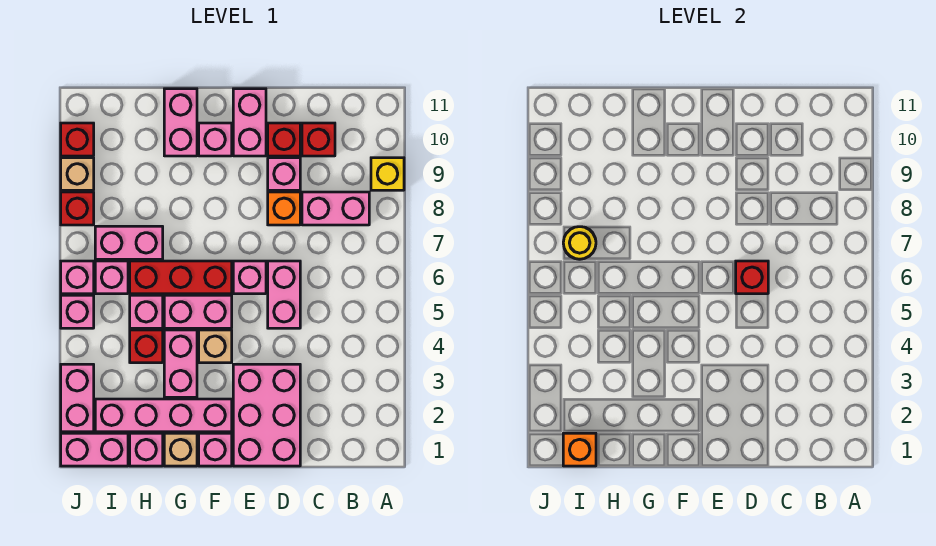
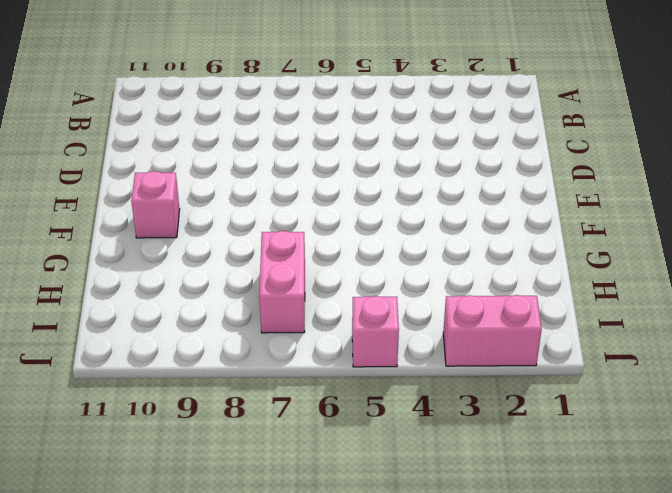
none -> yellow 1x1 brick [371,158,404,190]
none -> pink 1x2 brick [302,192,369,225]
none -> red 1x1 brick [302,123,335,156]
none -> pink 2x3 brick [233,364,300,466]

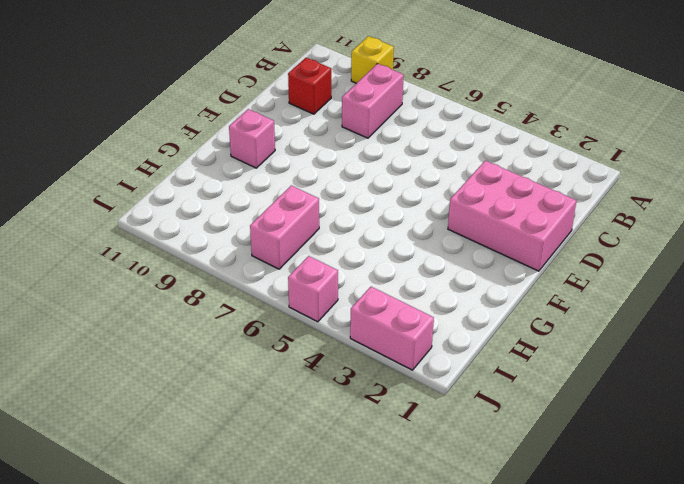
none -> pink 1x2 brick [268,261,300,328]
none -> orange 1x1 brick [268,192,300,225]
none -> pink 1x1 brick [268,158,300,190]
none -> red 1x1 brick [268,123,300,156]

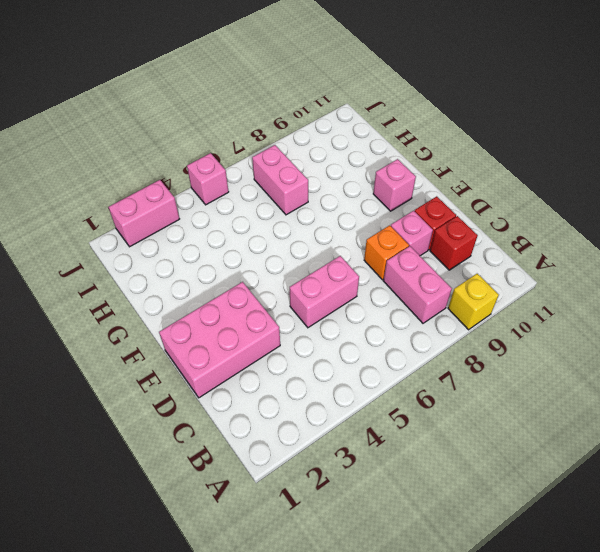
none -> pink 1x1 brick [233,261,266,294]
none -> pink 1x2 brick [233,89,266,156]
none -> pink 1x1 brick [199,433,232,466]
none -> pink 1x4 brick [95,399,232,432]

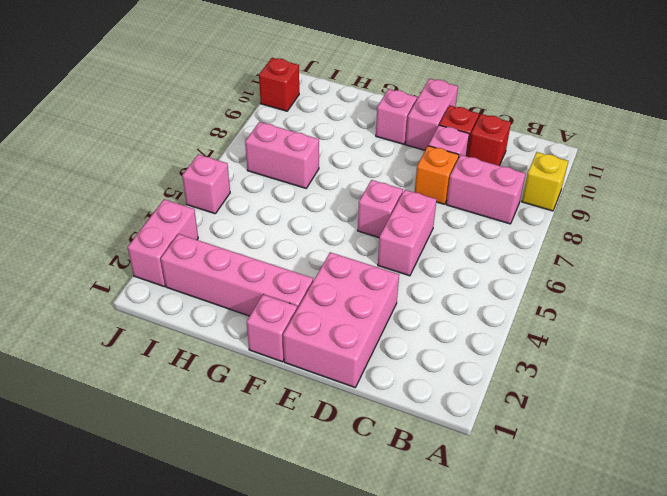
none -> tan 1x1 brick [199,330,232,363]
none -> pink 1x2 brick [164,295,232,328]
none -> red 1x3 brick [130,261,232,294]
none -> tan 1x1 brick [164,433,197,466]

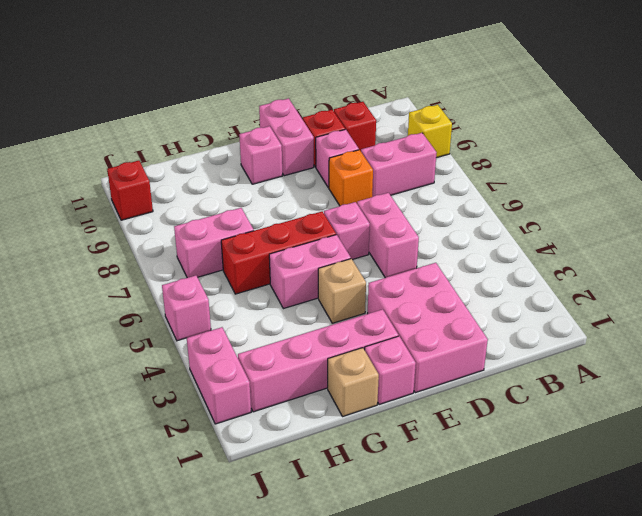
none -> pink 1x2 brick [164,330,197,397]
none -> pink 1x2 brick [164,89,197,156]
none -> pink 1x1 brick [130,433,163,466]
none -> red 1x1 brick [130,330,163,363]

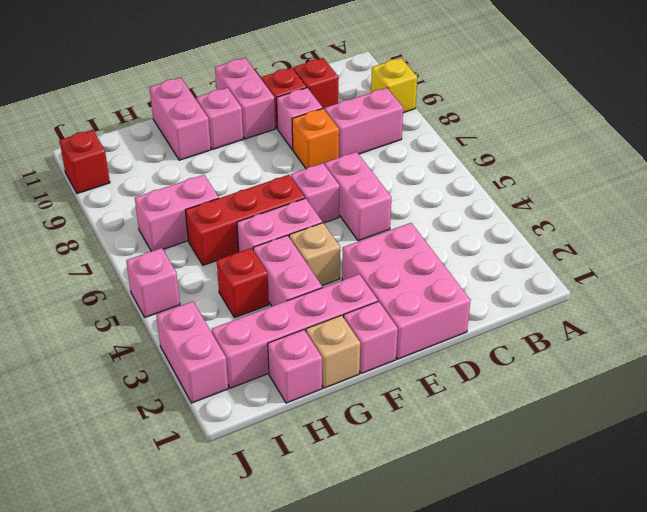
none -> pink 1x1 brick [130,295,163,328]
none -> pink 1x2 brick [61,433,128,466]
none -> pink 1x1 brick [95,261,128,294]
none -> pink 1x1 brick [61,261,94,294]

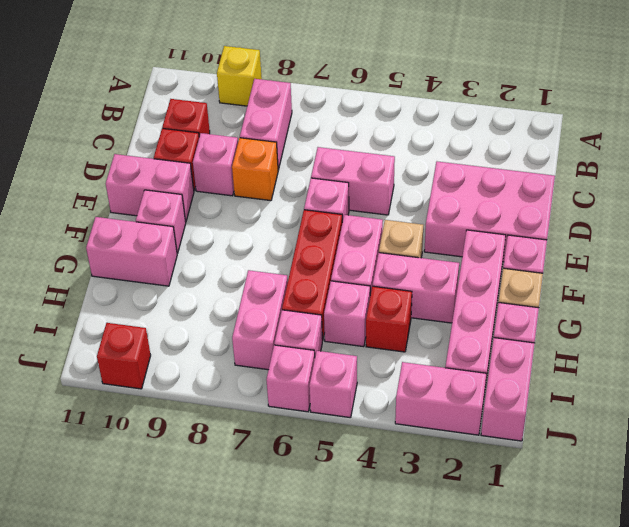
none -> red 1x1 brick [61,192,94,225]
none -> tan 1x1 brick [61,158,94,190]
none -> red 1x1 brick [736,261,768,294]
none -> orange 1x1 brick [563,433,596,466]

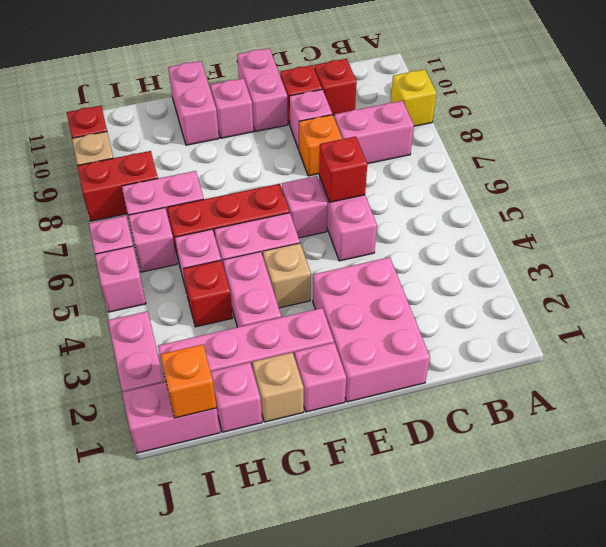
red 1x2 brick [77,151,158,221] -> red 1x1 brick [61,192,94,225]
none -> yellow 1x1 round brick [563,227,596,259]

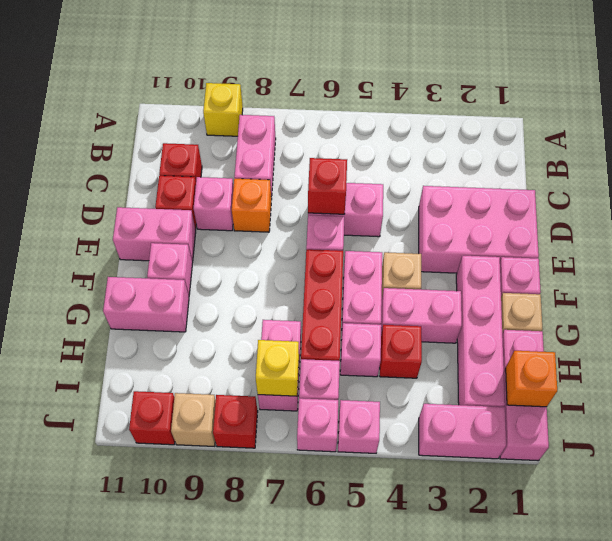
yellow 1x1 brick [256,340,299,396] -> yellow 1x1 round brick [563,227,596,259]

